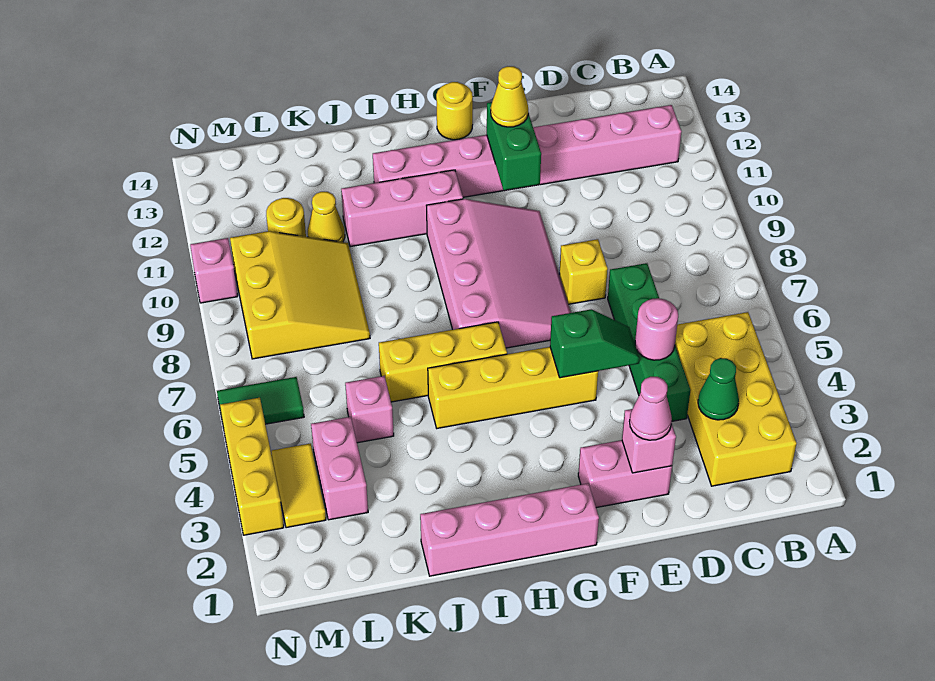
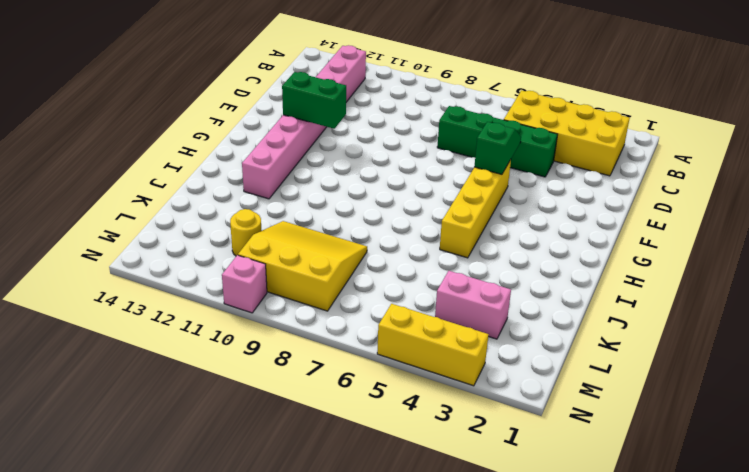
none -> pink 1x2 brick [578,440,672,508]
none -> yellow 1x1 brick [559,239,608,304]
none -> pink 3x4 slope [426,199,571,348]

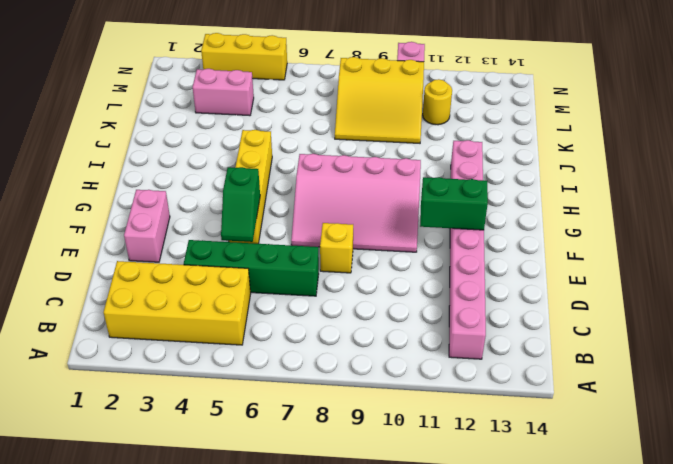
none -> pink 1x4 brick [420,483,599,576]
none -> yellow 1x1 round brick [436,82,473,140]
none -> yellow 1x3 brick [379,322,507,402]

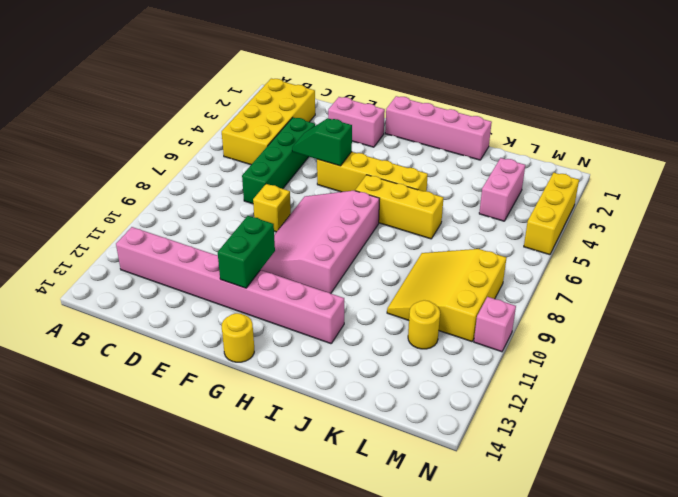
none -> pink 1x3 brick [341,170,463,247]
none -> pink 1x1 brick [345,376,394,443]
none -> yellow 1x1 cone [308,192,345,242]

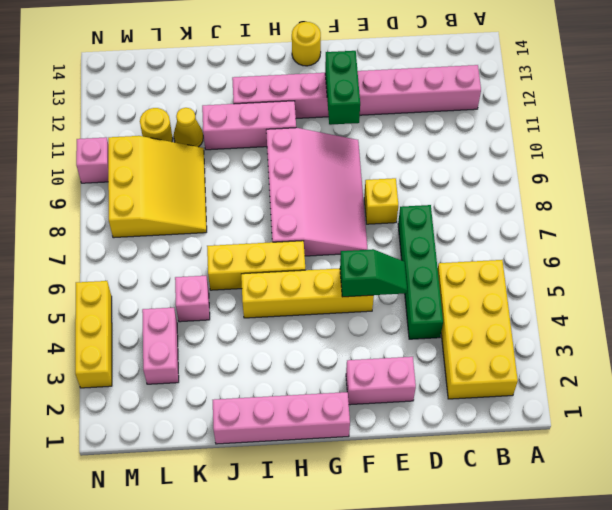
none -> yellow 1x2 tile [271,443,326,528]
none -> green 1x2 tile [217,377,304,424]
none -> green 1x1 cone [698,358,739,420]

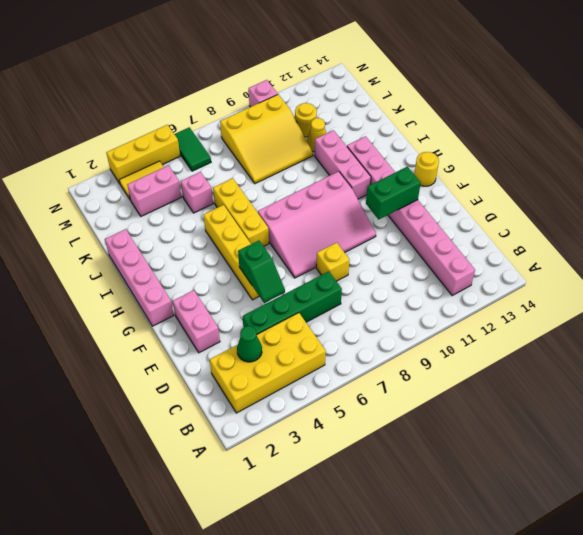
none -> pink 1x1 round brick [635,298,678,360]
none -> pink 1x1 brick [622,409,676,473]
none -> pink 1x1 cone [629,377,672,440]

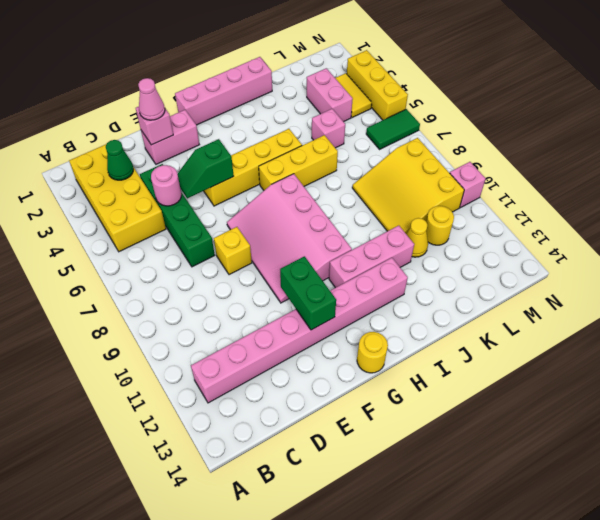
none -> yellow 1x1 cone [491,66,528,127]

